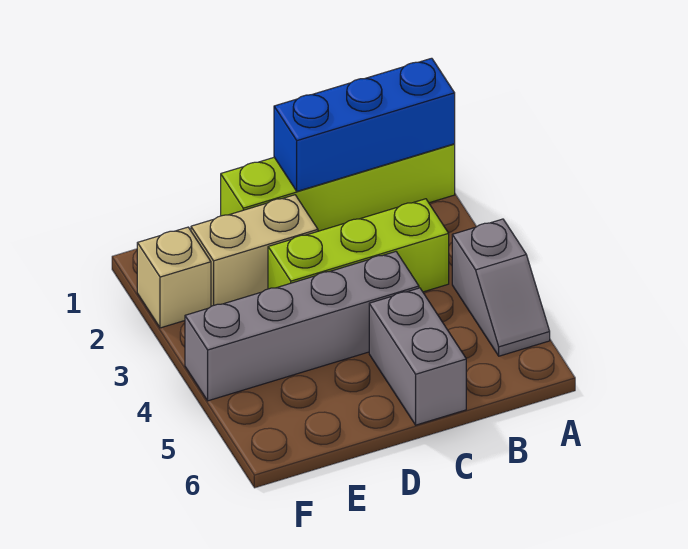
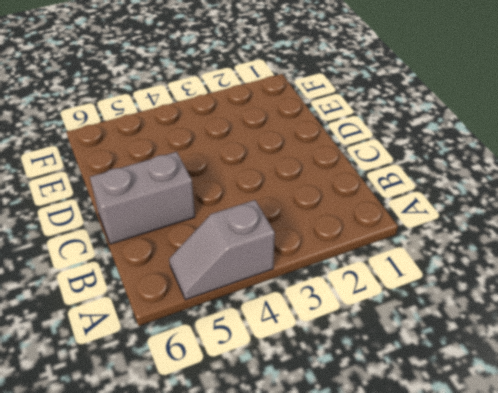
none -> lime 1x4 brick [221,144,455,231]
none -> lime 1x3 brick [268,199,449,292]

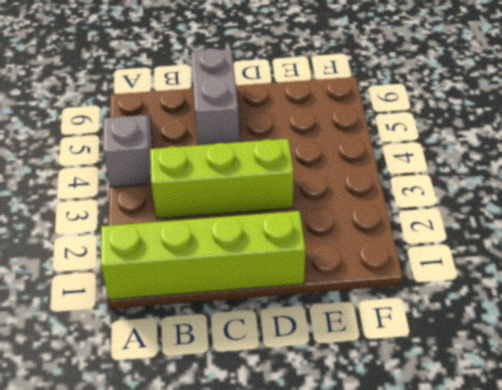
none -> grey 1x4 brick [185,252,419,401]
none -> tan 1x2 brick [191,195,318,306]

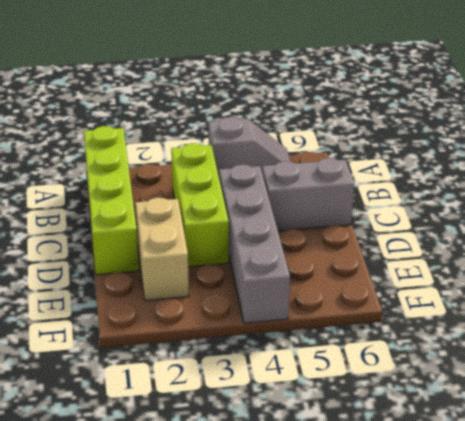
none -> tan 1x1 brick [137,227,211,328]
none -> blue 1x3 brick [274,58,455,191]

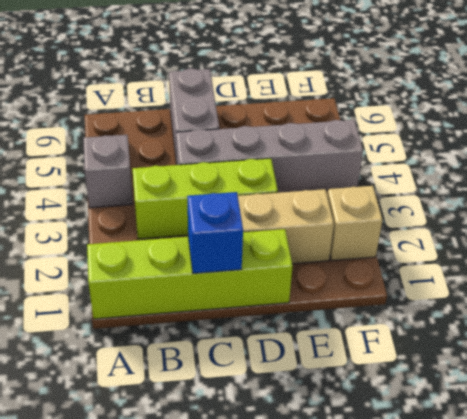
blue 1x1 brick [187,192,243,273] -> blue 1x3 brick [274,58,455,191]

